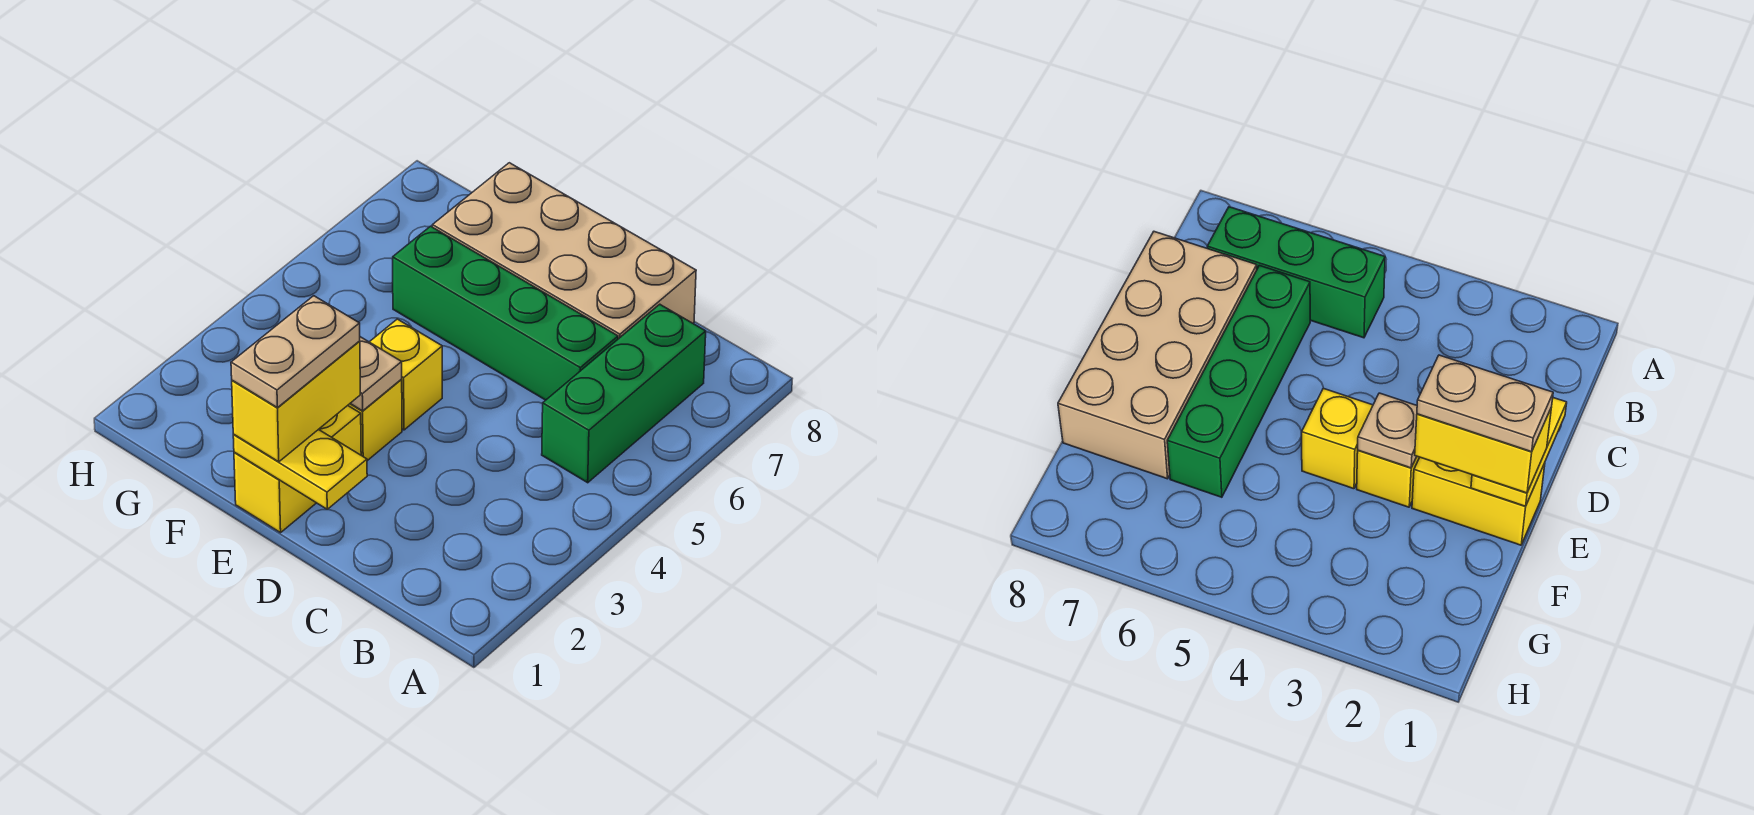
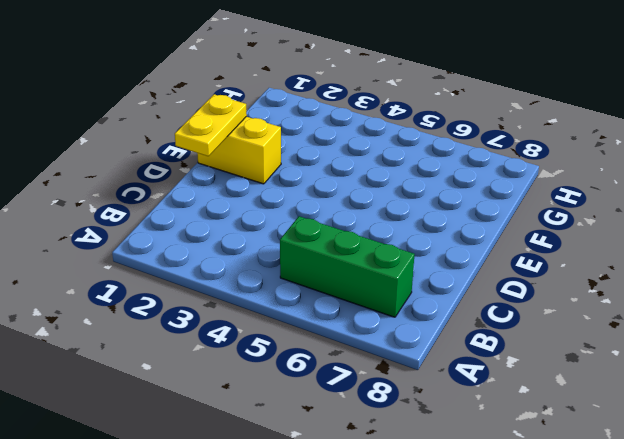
none -> green 1x4 brick [393,226,618,400]
none -> tan 2x4 brick [432,163,696,339]

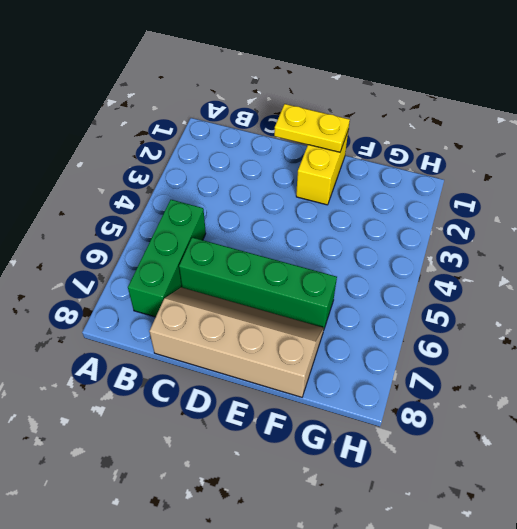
tan 2x4 slope [149,287,324,397] -> tan 2x4 brick [432,163,696,339]
none -> yellow 1x1 brick [348,380,402,461]
none -> yellow 1x1 brick [370,319,442,430]

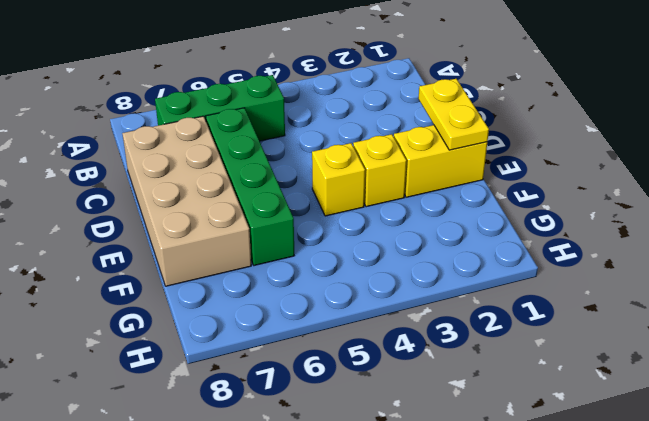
none -> tan 1x1 plate [350,337,402,411]
none -> yellow 1x2 brick [232,341,360,462]

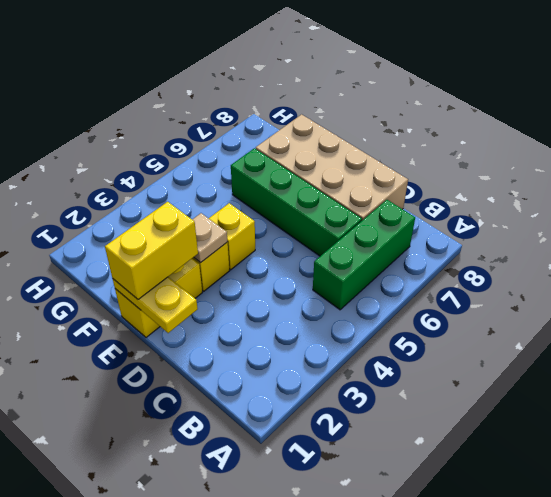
none -> tan 1x2 plate [231,296,360,408]

